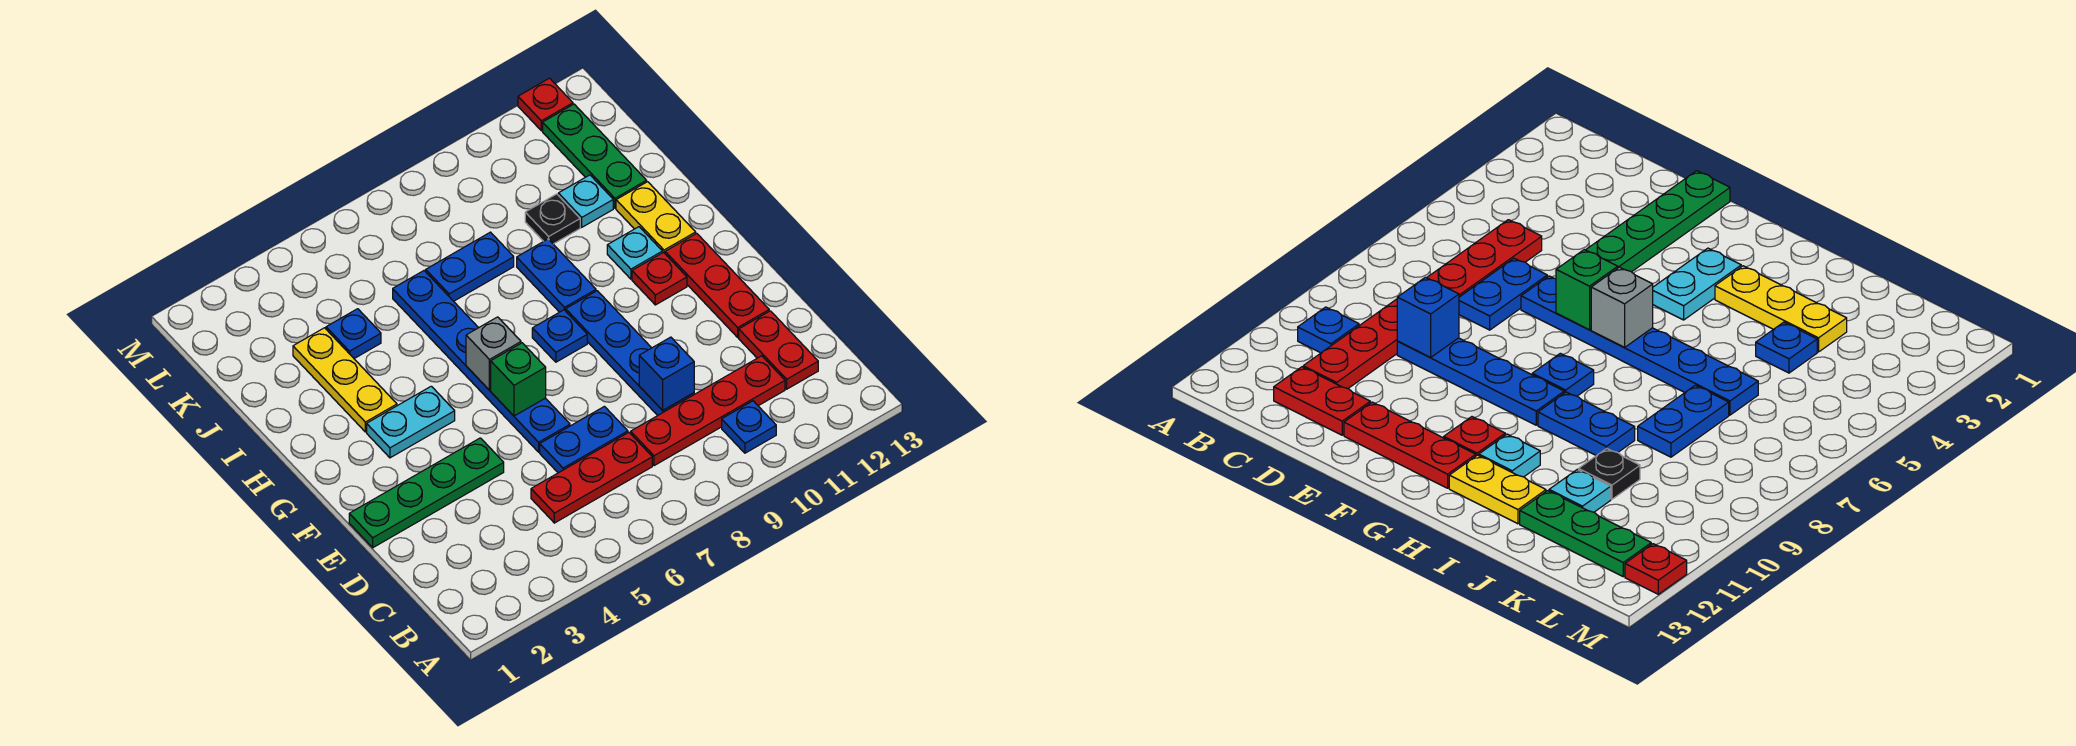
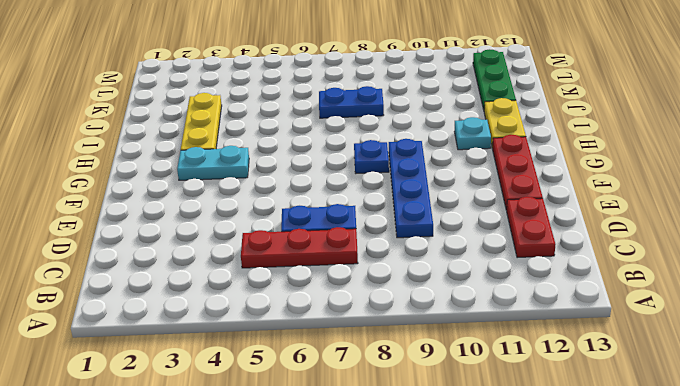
none -> blue 1x1 plate [722,401,776,453]
none -> red 1x4 plate [631,356,785,466]
none -> green 1x4 plate [349,438,504,548]

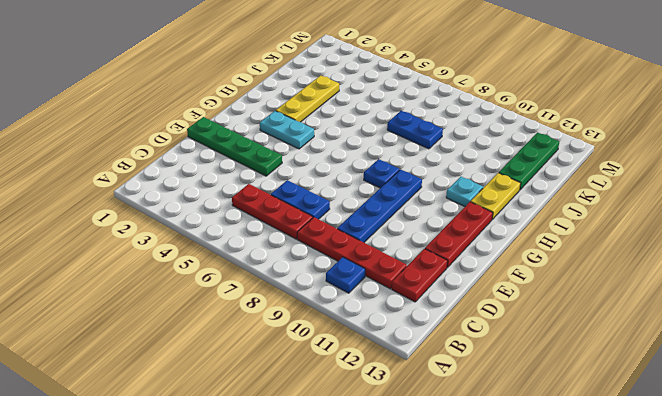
none -> blue 1x6 plate [393,271,570,452]
none -> red 1x1 plate [632,253,687,305]
none -> blue 1x2 plate [517,239,596,312]

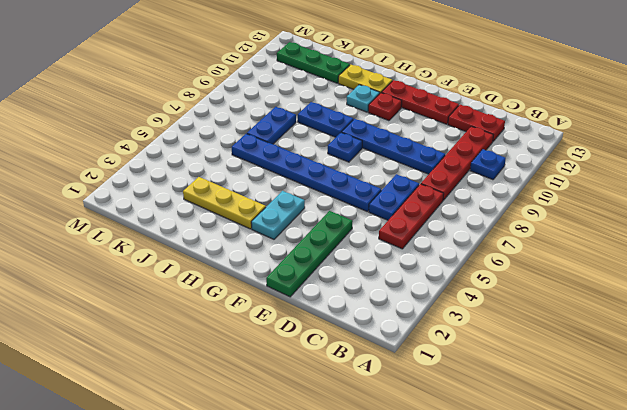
none -> blue 1x1 plate [326,309,381,359]
none -> black 1x1 plate [525,194,580,244]
none -> cyan 1x1 plate [558,175,613,227]

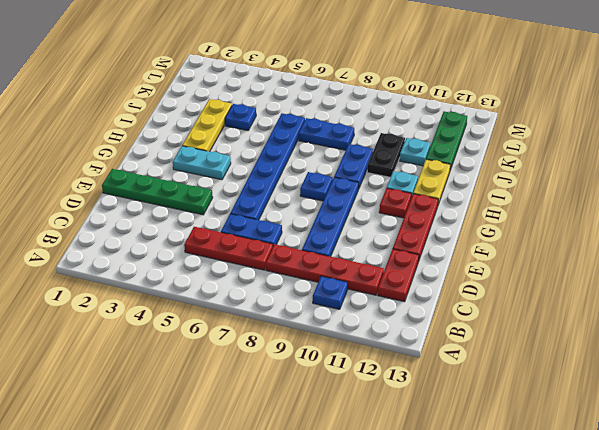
black 1x2 plate [367,133,405,177] -> black 1x1 plate [525,194,580,244]
none -> red 1x1 plate [518,78,573,131]
none -> blue 1x1 brick [639,337,694,410]
none -> green 1x1 brick [491,343,546,416]

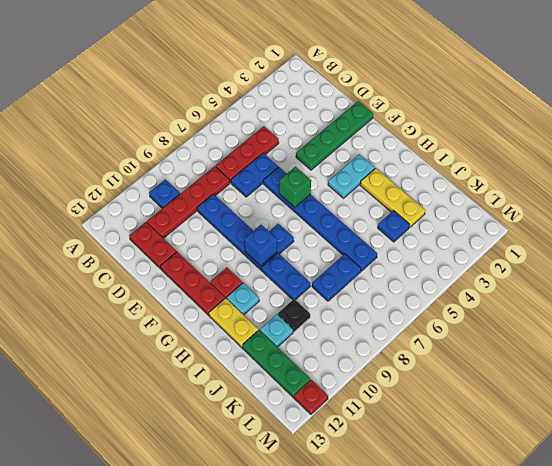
blue 1x1 brick [244,225,277,266] -> blue 1x1 brick moved to [639,337,694,410]
none -> grey 1x1 brick [466,317,521,390]

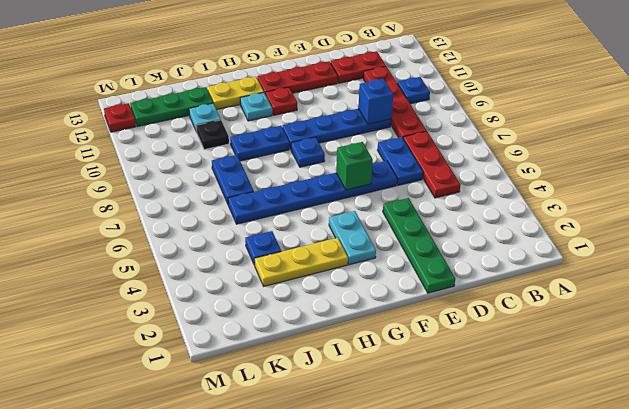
none -> grey 1x1 brick [466,317,521,390]

